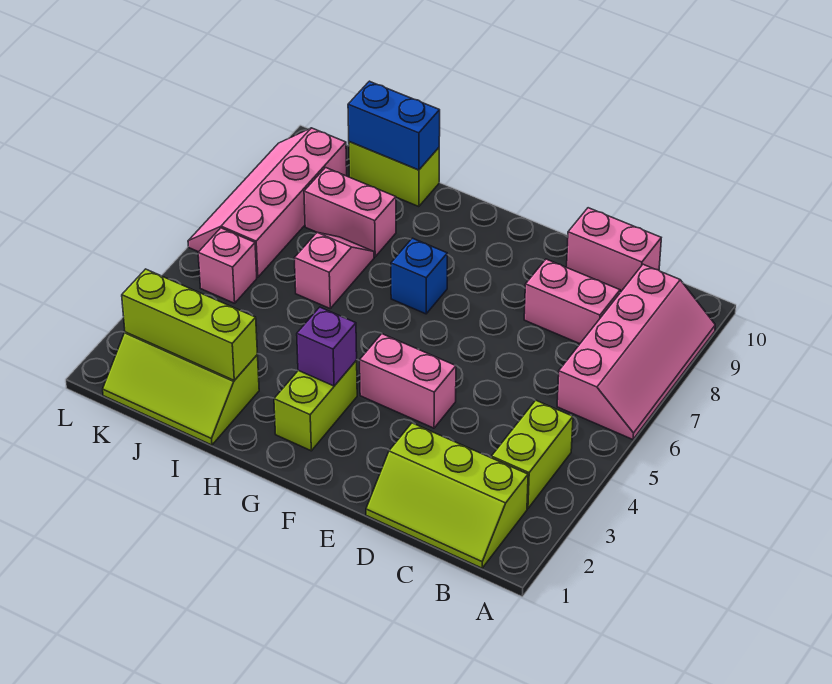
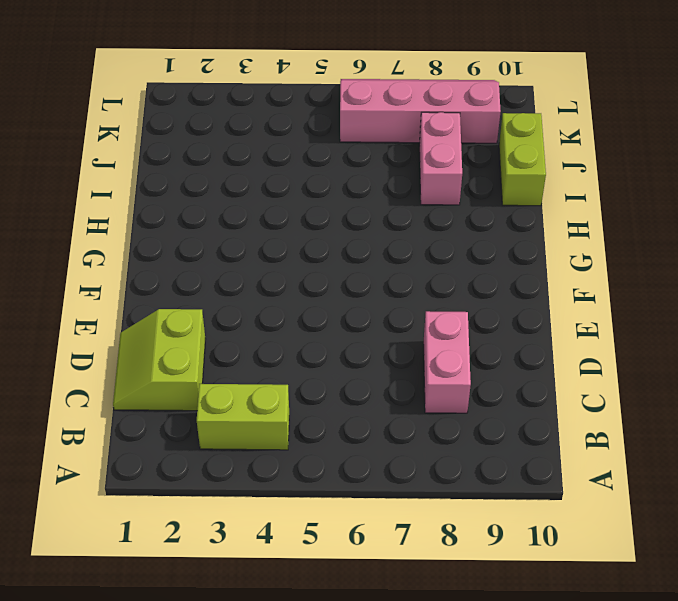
lime 2x2 slope [113,309,205,411] -> lime 2x3 slope [366,423,528,568]
none -> pink 2x4 slope [557,264,715,440]
none -> pink 1x2 brick [567,208,661,291]
none -> pink 1x2 brick [360,334,456,428]

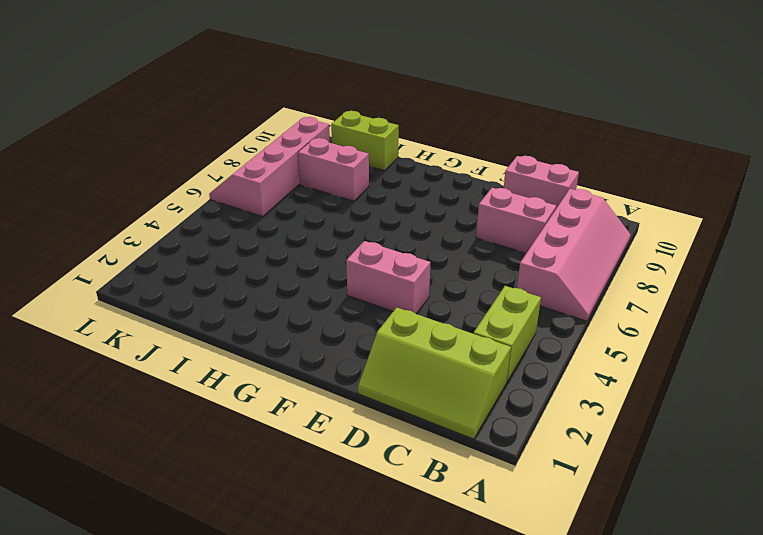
none -> lime 1x2 brick [274,360,357,451]
none -> blue 1x1 brick [391,238,447,314]
none -> lime 2x3 slope [103,332,259,445]

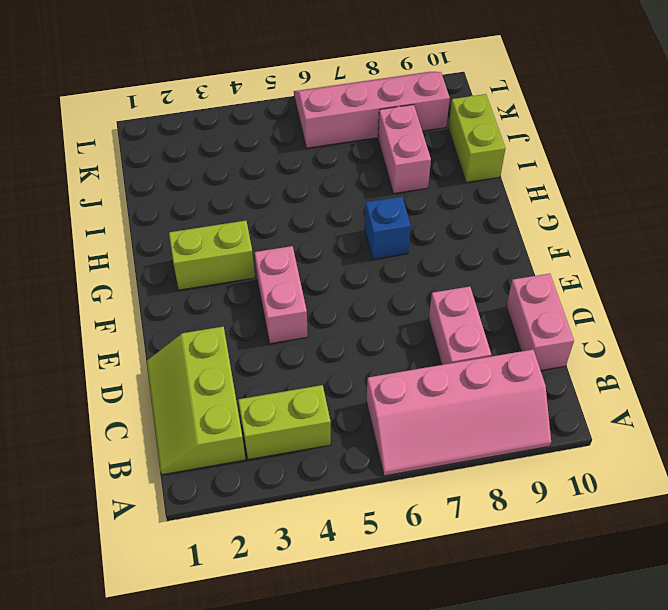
none -> lime 2x3 slope [103,332,259,445]
none -> pink 1x2 slope [294,233,374,308]
none -> pink 1x1 brick [198,228,257,303]

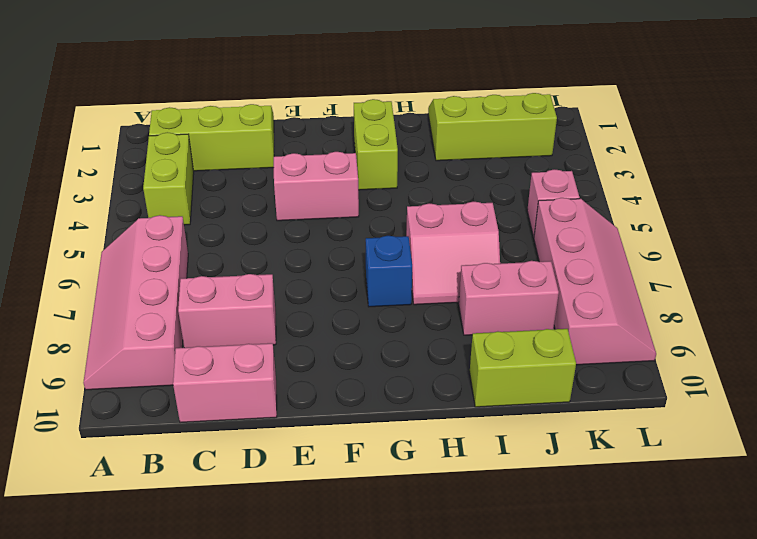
pink 2x2 slope [406,201,500,305] -> pink 1x2 slope [294,233,374,308]
none -> purple 1x1 brick [297,307,357,386]
none -> lime 1x3 brick [122,269,257,380]
none -> blue 1x2 brick [348,81,440,170]

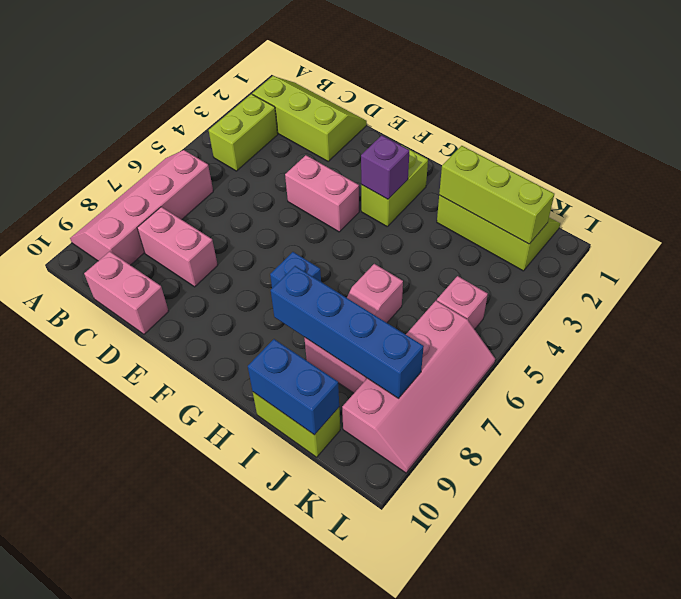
blue 1x4 brick [271,266,424,398] -> none

